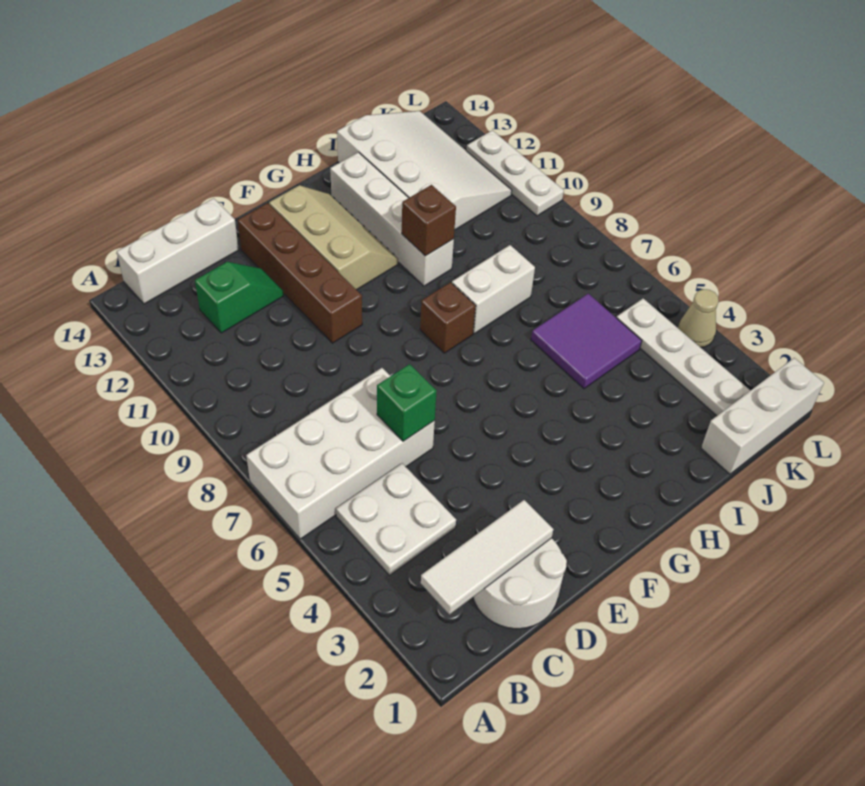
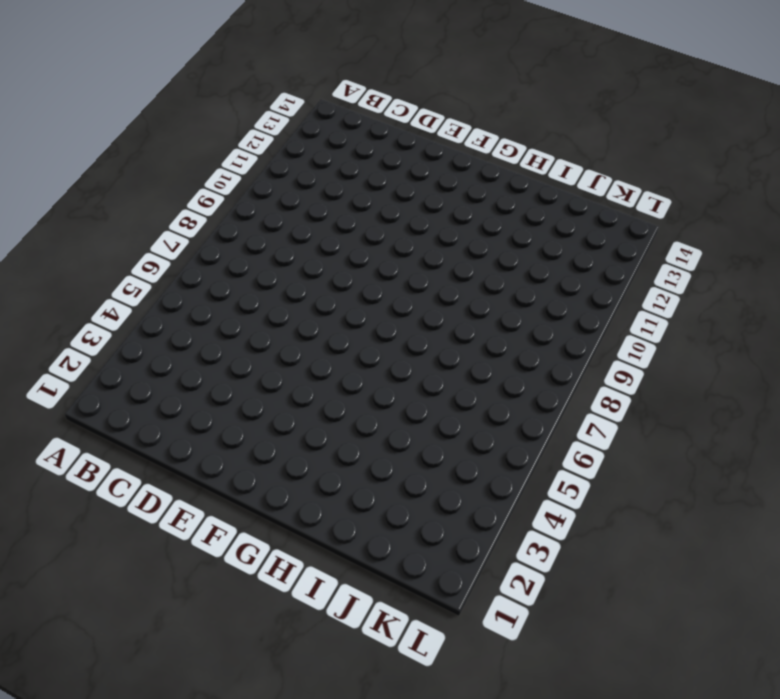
none -> white 2x4 brick [246,368,435,539]
none -> white 2x2 plate [336,463,456,575]
none -> white 1x3 brick [117,198,239,304]

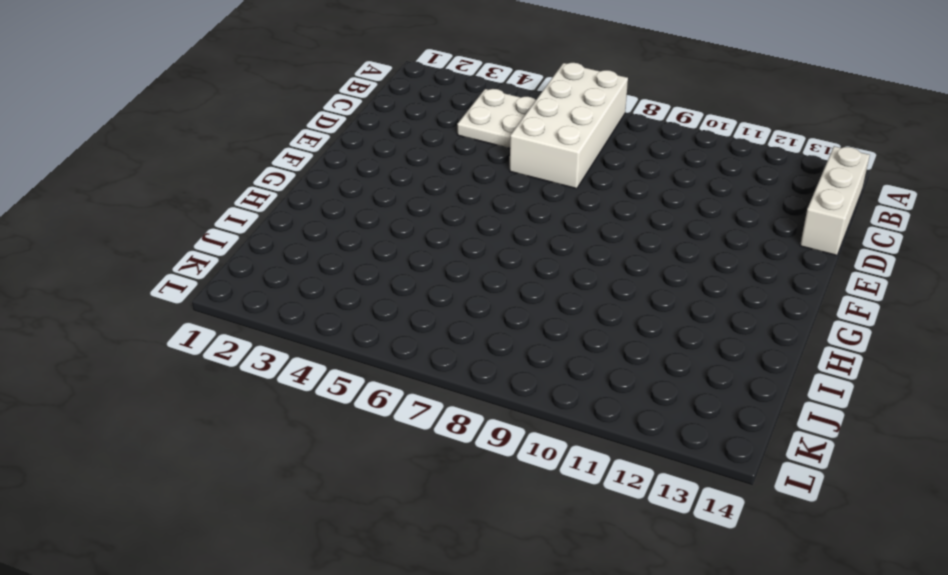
none -> white 2x2 round brick [473,538,567,629]
none -> green 1x2 slope [195,262,284,333]
none -> brown 1x4 brick [238,203,362,343]

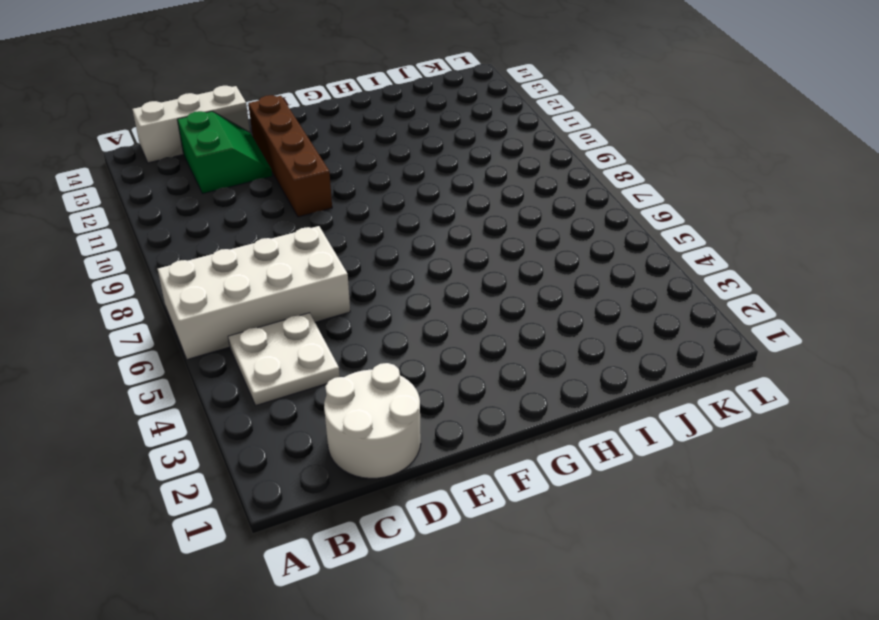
green 2x2 slope [177,111,272,194] -> green 1x2 slope [195,262,284,333]
none -> tan 2x3 slope [269,185,398,290]
none -> brown 1x1 brick [420,282,475,353]
none -> white 1x2 brick [452,245,535,333]

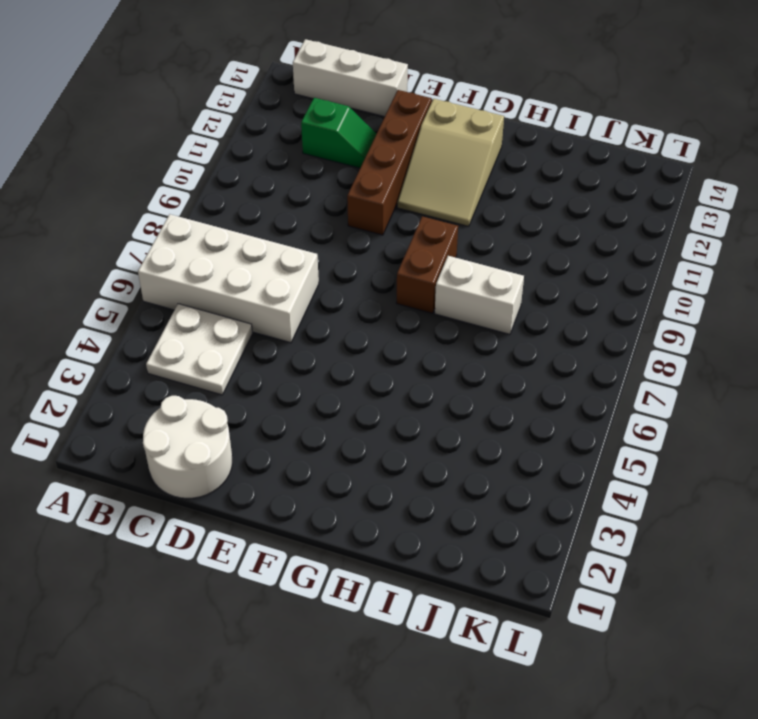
tan 2x3 slope [397,99,504,226] -> tan 2x3 slope turned to [269,185,398,290]
brown 1x2 brick [397,216,458,313] -> brown 1x1 brick [420,282,475,353]
none -> white 1x4 brick [330,152,454,286]
none -> purple 2x2 tile [531,294,642,389]
none -> white 3x4 slope [337,111,512,230]

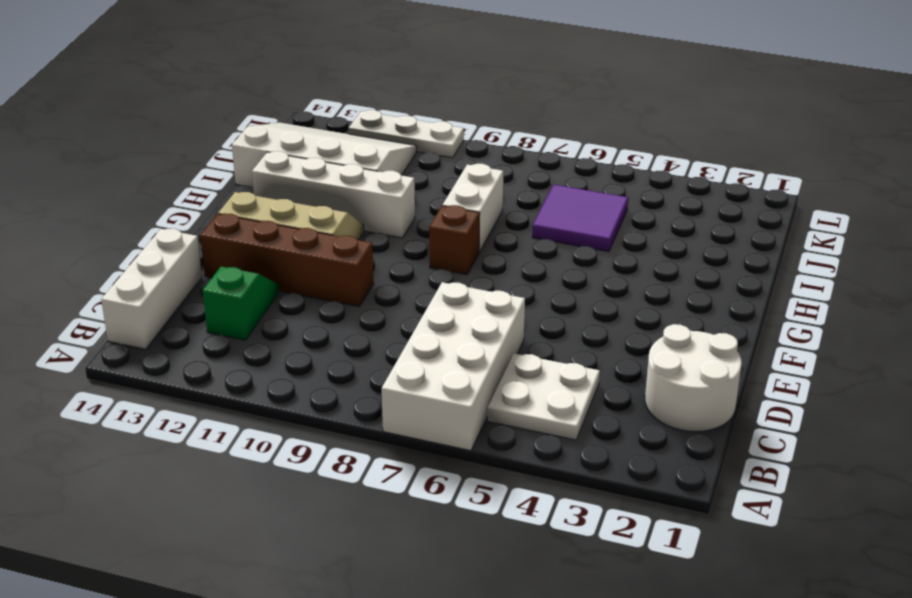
none -> white 1x3 brick [701,358,824,474]
none -> white 1x4 plate [617,299,751,416]
none -> tan 1x1 cone [678,289,719,347]

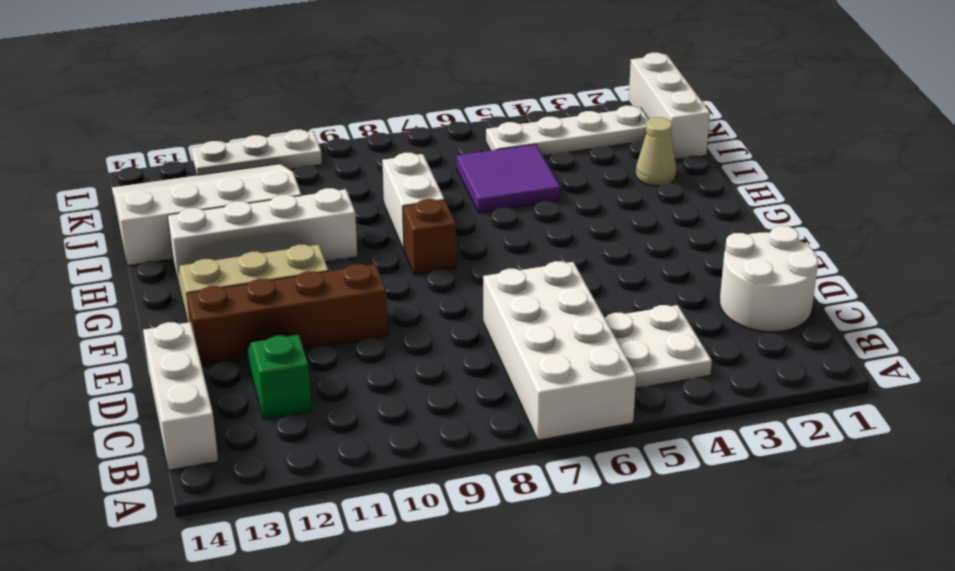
tan 1x1 cone [636,117,676,186] -> tan 1x1 cone moved to [678,289,719,347]
none -> white 1x3 tile [421,500,554,615]
none -> green 1x1 brick [377,364,436,441]
none -> brown 1x1 brick [402,185,456,256]

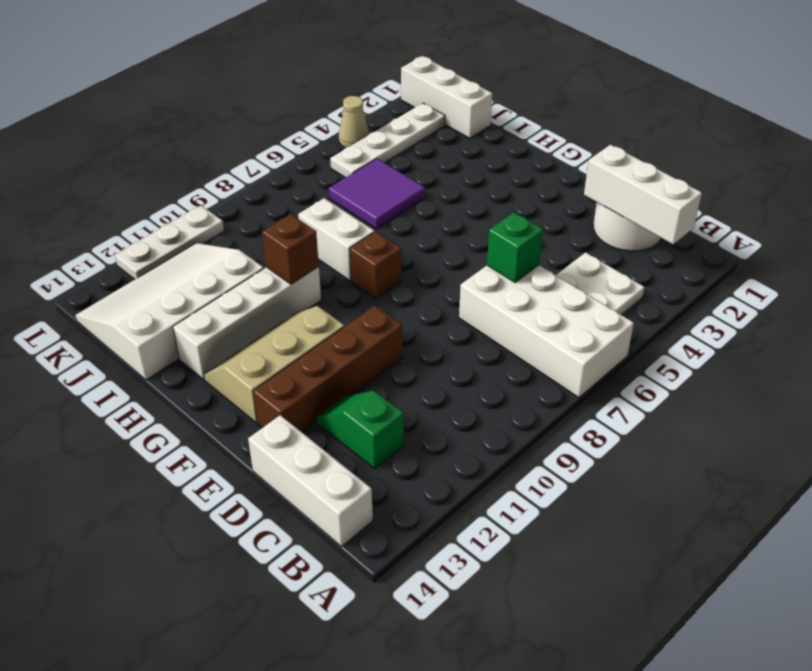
white 1x3 brick [584,145,702,244] -> white 1x3 tile [421,500,554,615]

